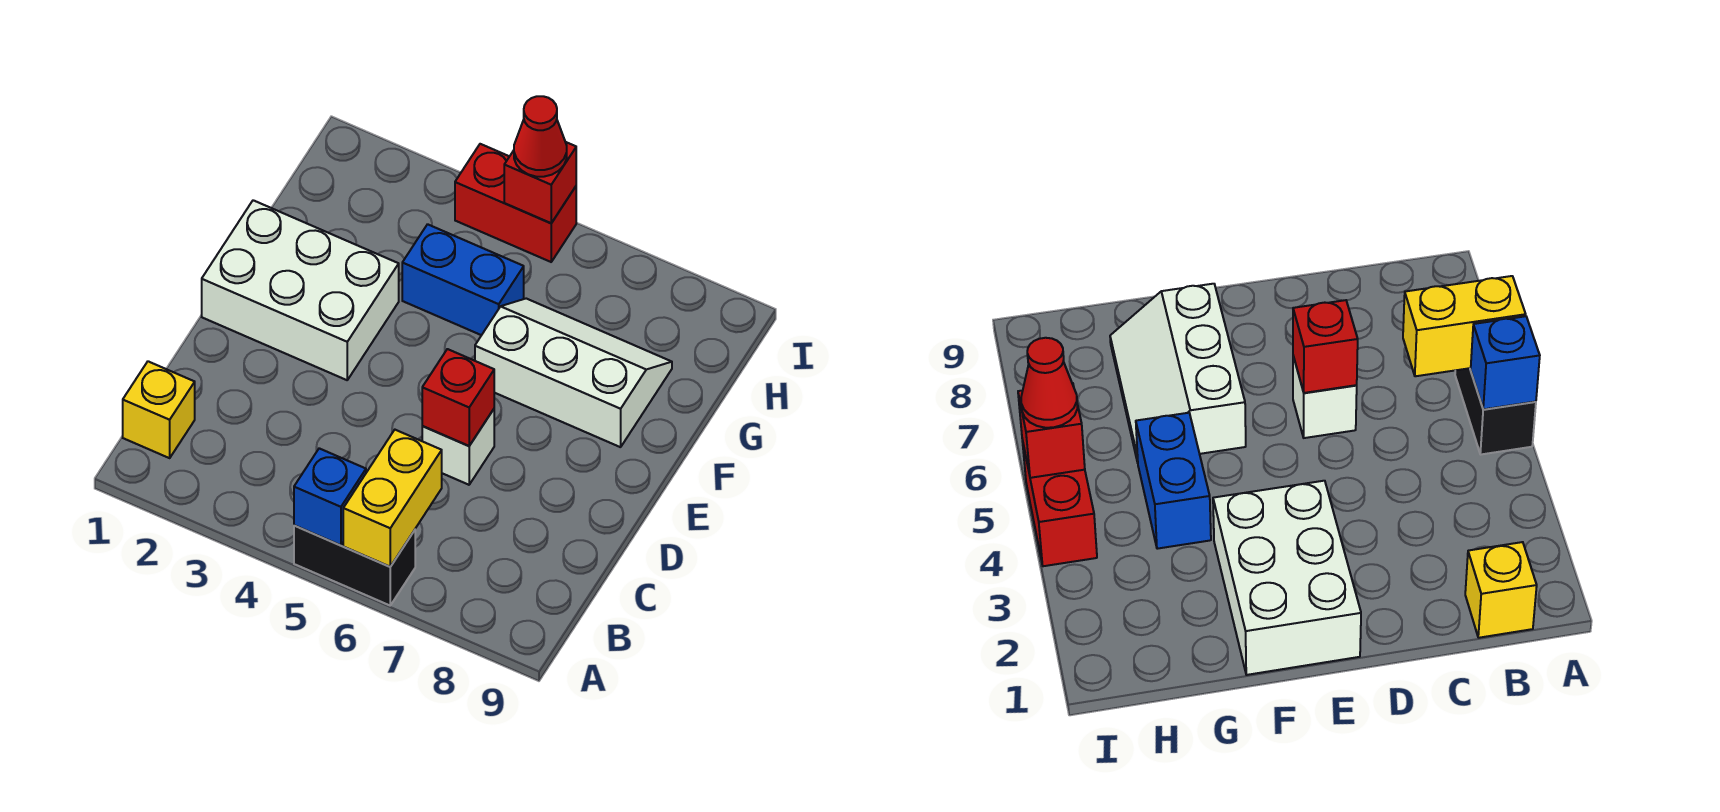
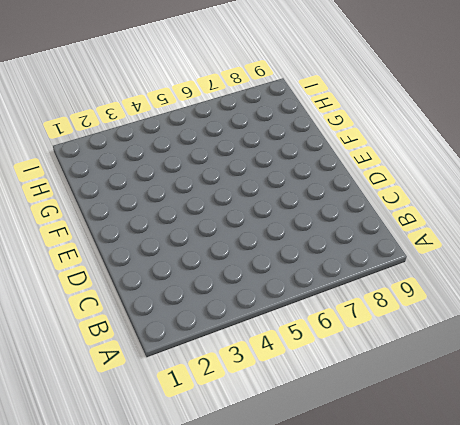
none -> black 1x2 brick [294,525,415,605]
none -> yellow 1x1 brick [123,361,195,458]
none -> white 1x1 brick [422,409,494,485]

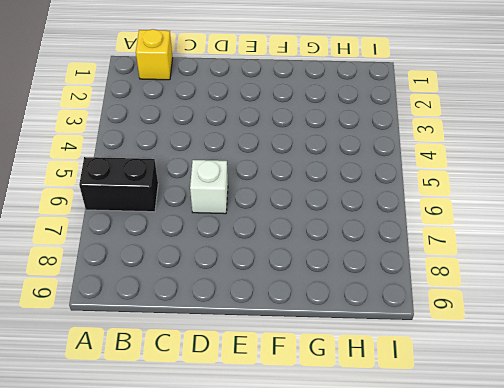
black 1x2 brick [79,157,158,212] -> black 1x2 brick turned to [294,525,415,605]
none -> white 2x3 brick [202,200,399,380]
none -> white 2x3 slope [475,299,672,447]
none -> blue 1x2 brick [402,224,524,335]

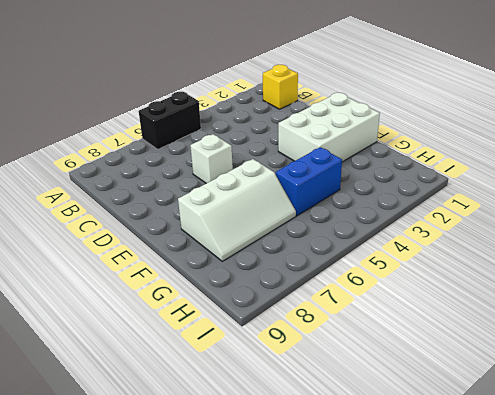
none -> red 1x2 brick [455,144,576,262]
none -> blue 1x1 brick [294,448,366,545]
none -> yellow 1x2 brick [343,430,442,567]

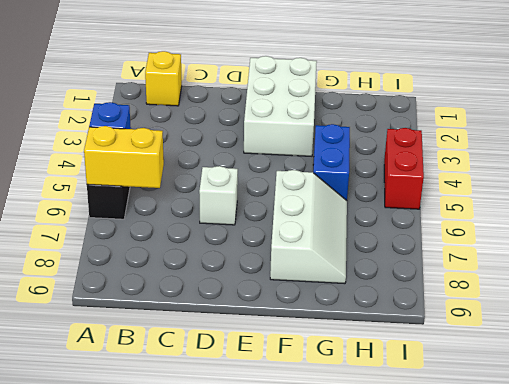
none -> red 1x1 brick [422,349,494,446]
none -> red 1x1 brick [504,142,576,223]
none -> red 1x1 cone [514,96,567,177]

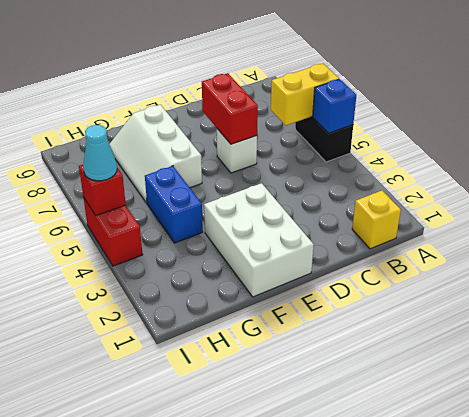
red 1x2 brick [202,73,258,144] -> red 1x1 brick [422,349,494,446]
cyan 1x1 cone [83,125,117,181] -> red 1x1 cone [514,96,567,177]

